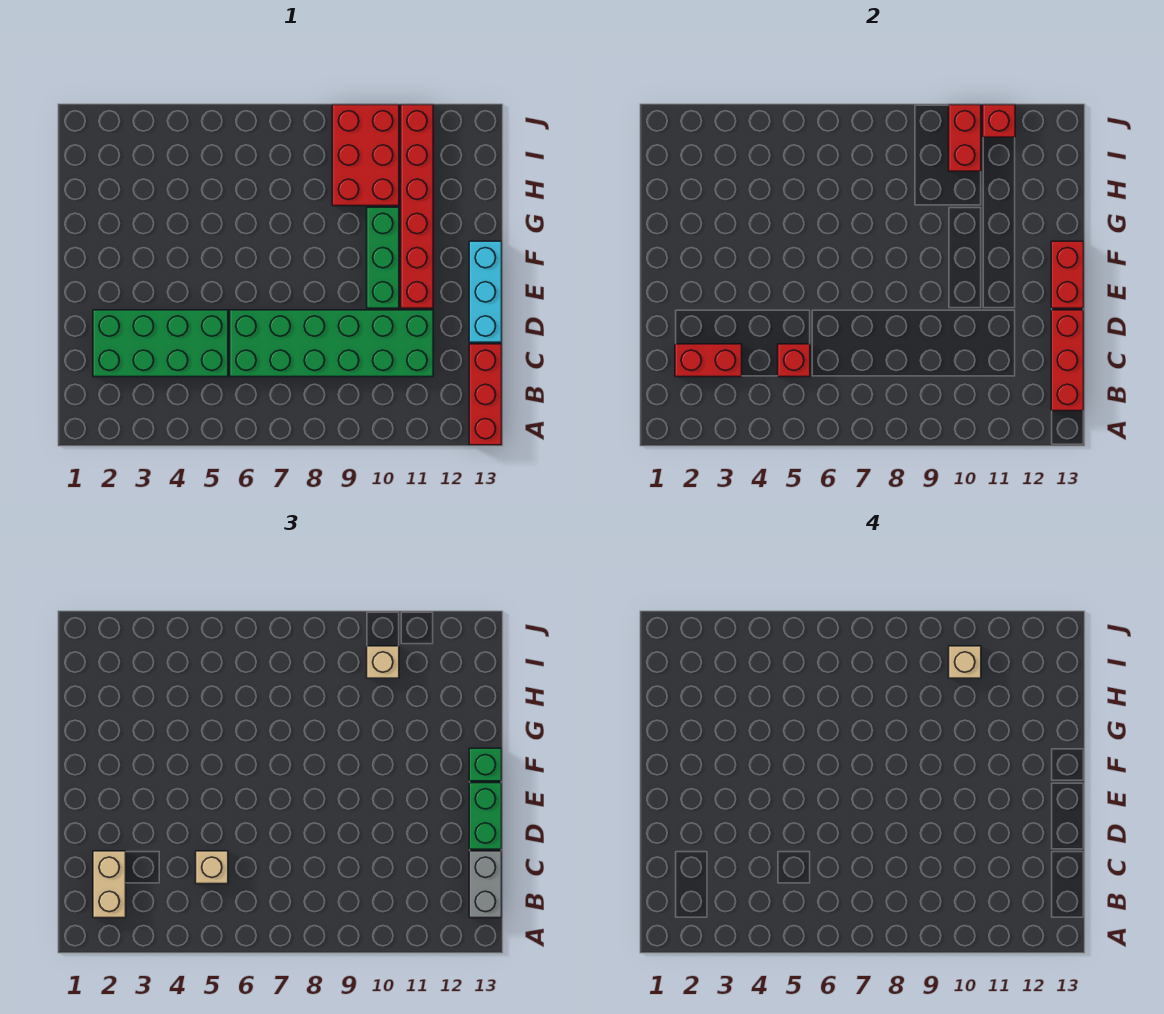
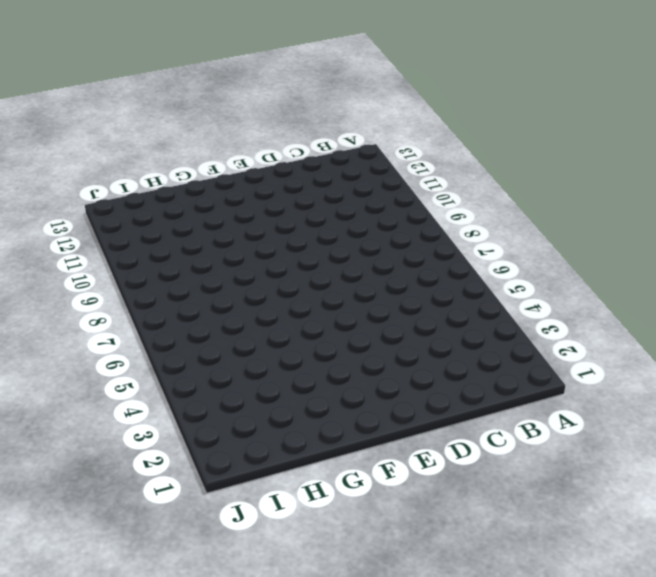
none -> red 1x3 brick [469,344,502,445]
none -> green 2x4 brick [93,310,228,377]
none -> green 2x6 brick [230,310,433,377]

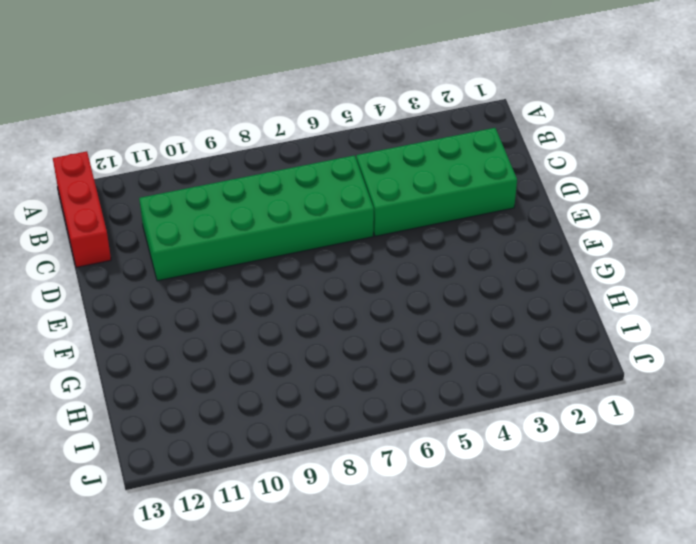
none -> cyan 1x3 brick [469,241,502,342]
none -> green 1x3 brick [367,207,399,308]
none -> red 1x6 brick [401,105,433,308]

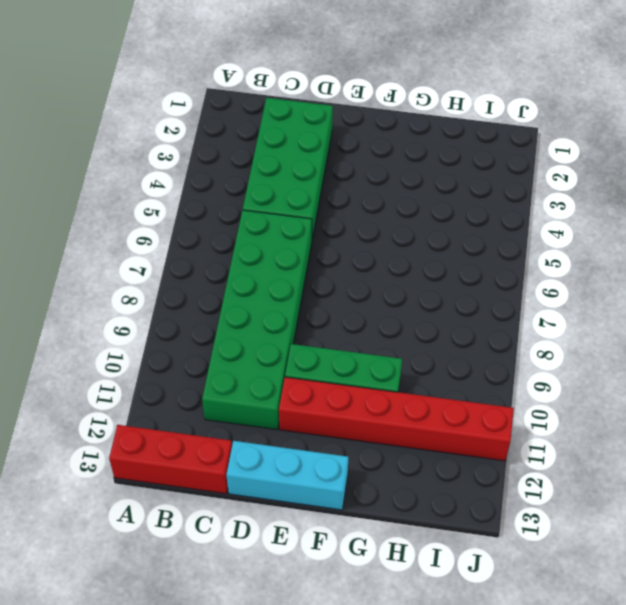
none -> red 2x3 brick [332,105,399,206]
none -> red 1x3 brick [1051,310,1084,411]
none -> red 1x2 brick [675,344,742,377]

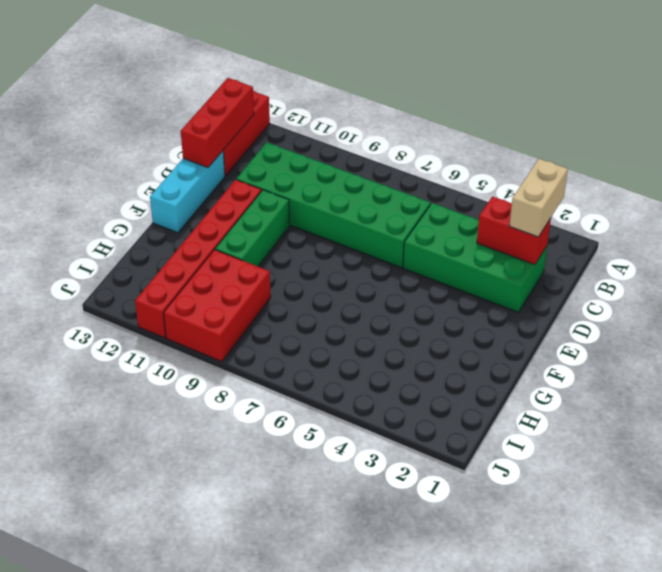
none -> red 1x1 brick [778,344,810,377]
none -> red 1x2 brick [1051,241,1084,308]
none -> red 1x2 brick [949,105,981,171]

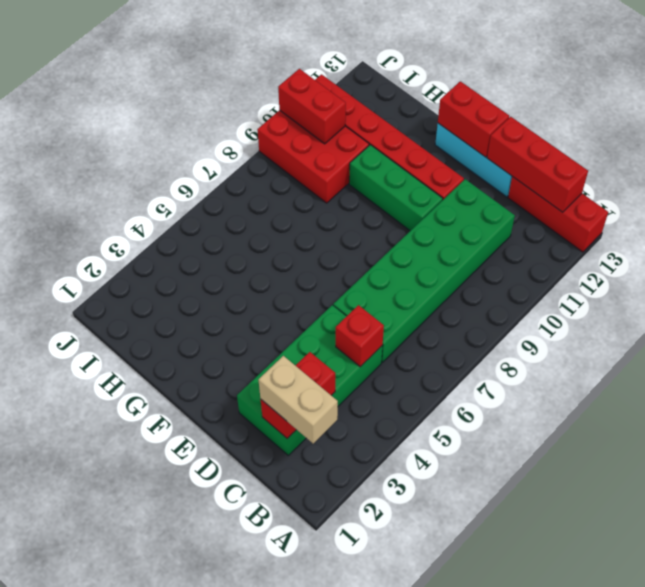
none -> red 1x1 brick [983,105,1015,137]
none -> grey 1x2 brick [469,851,502,918]
none -> tan 1x1 brick [196,851,228,884]

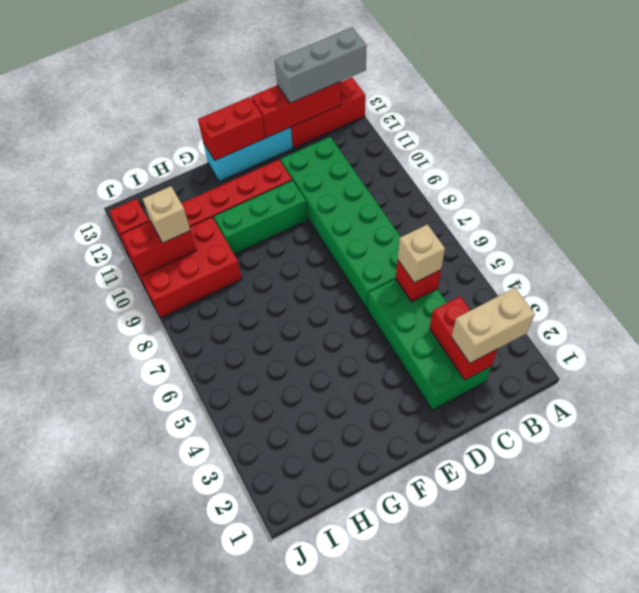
grey 1x3 brick [275,27,367,103] -> grey 1x2 brick [469,851,502,918]
none -> green 1x2 brick [469,783,502,849]
none -> green 1x1 brick [469,748,502,781]
none -> tan 1x1 brick [949,646,981,678]

